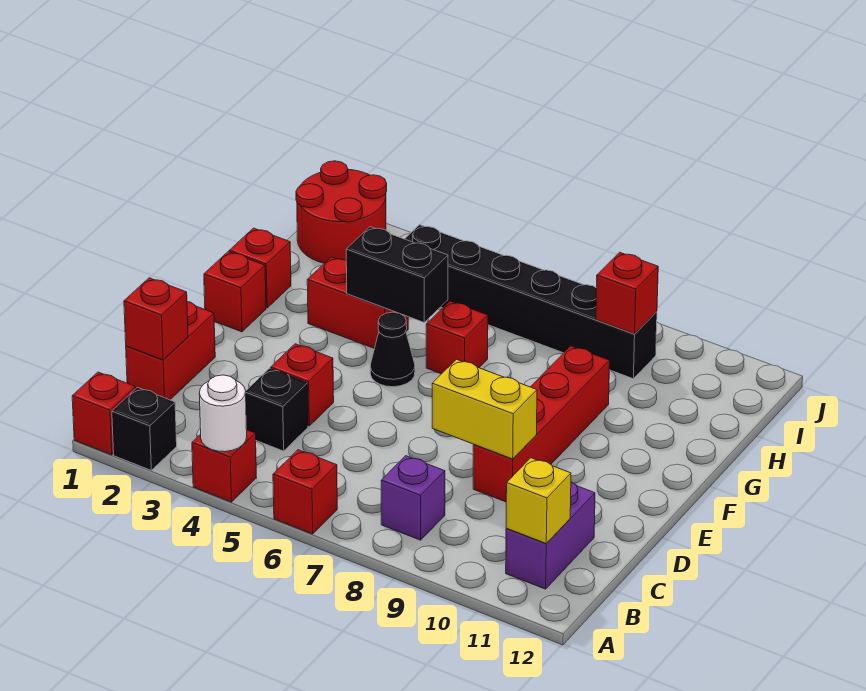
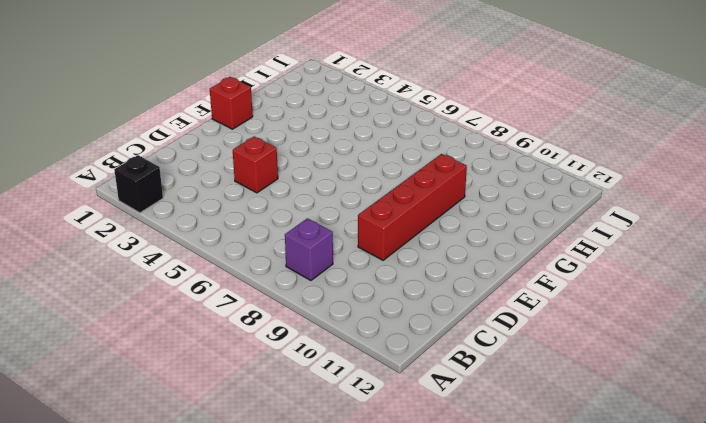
none -> red 1x1 brick [72,372,136,455]
none -> red 1x1 brick [192,430,257,502]
none -> red 1x1 brick [273,450,337,534]

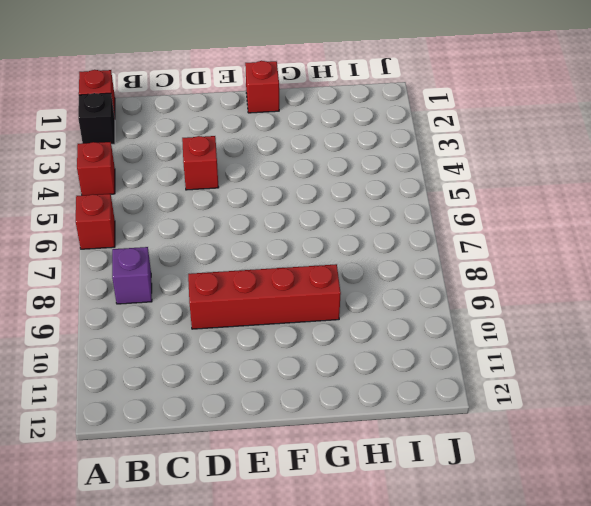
none -> purple 1x2 brick [506,482,595,589]
none -> red 1x2 brick [126,302,215,400]
none -> black 1x1 brick [246,368,308,451]

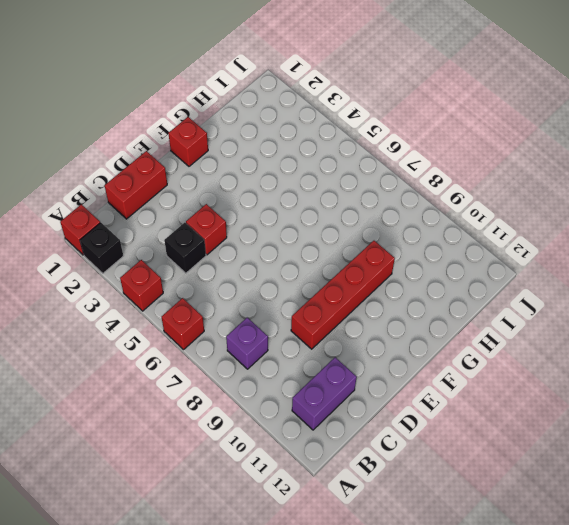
none -> black 1x1 cone [370,312,415,387]
none -> red 1x1 brick [229,228,291,308]
none -> red 1x2 brick [307,257,408,348]

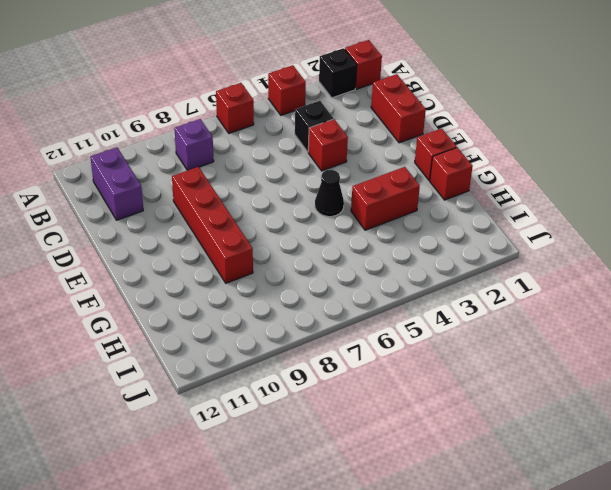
none -> red 1x1 brick [426,301,488,374]
none -> red 2x2 round brick [296,161,387,263]
none -> black 1x6 brick [405,225,657,379]

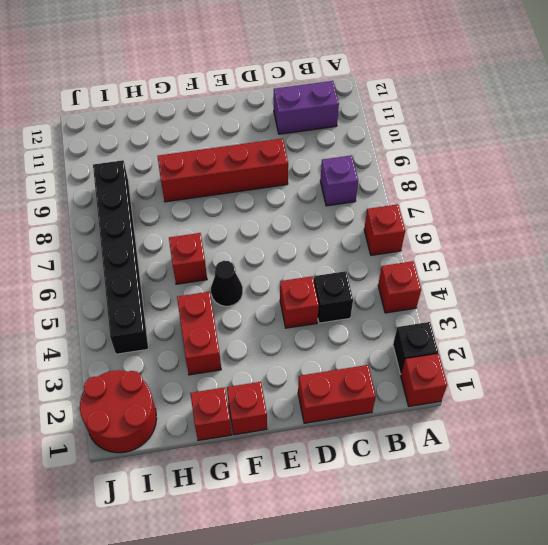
none -> white 1x1 round brick [199,375,247,452]
none -> yellow 1x1 brick [506,458,571,544]
none -> red 1x1 brick [124,278,188,360]

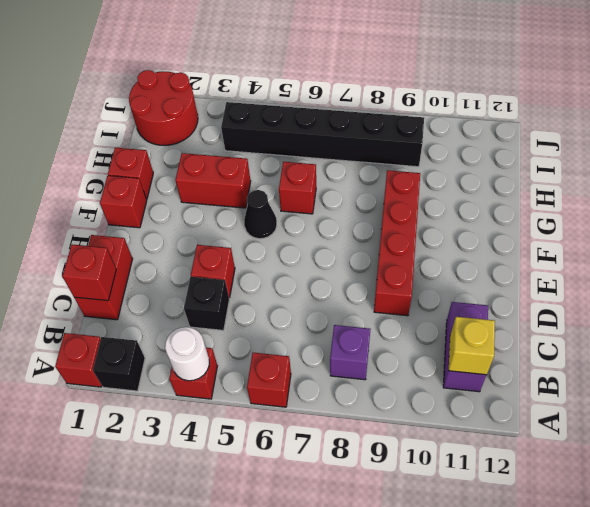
none -> yellow 1x2 brick [432,359,537,459]
none -> black 1x2 brick [346,227,448,322]
none -> red 1x1 brick [596,252,658,334]

